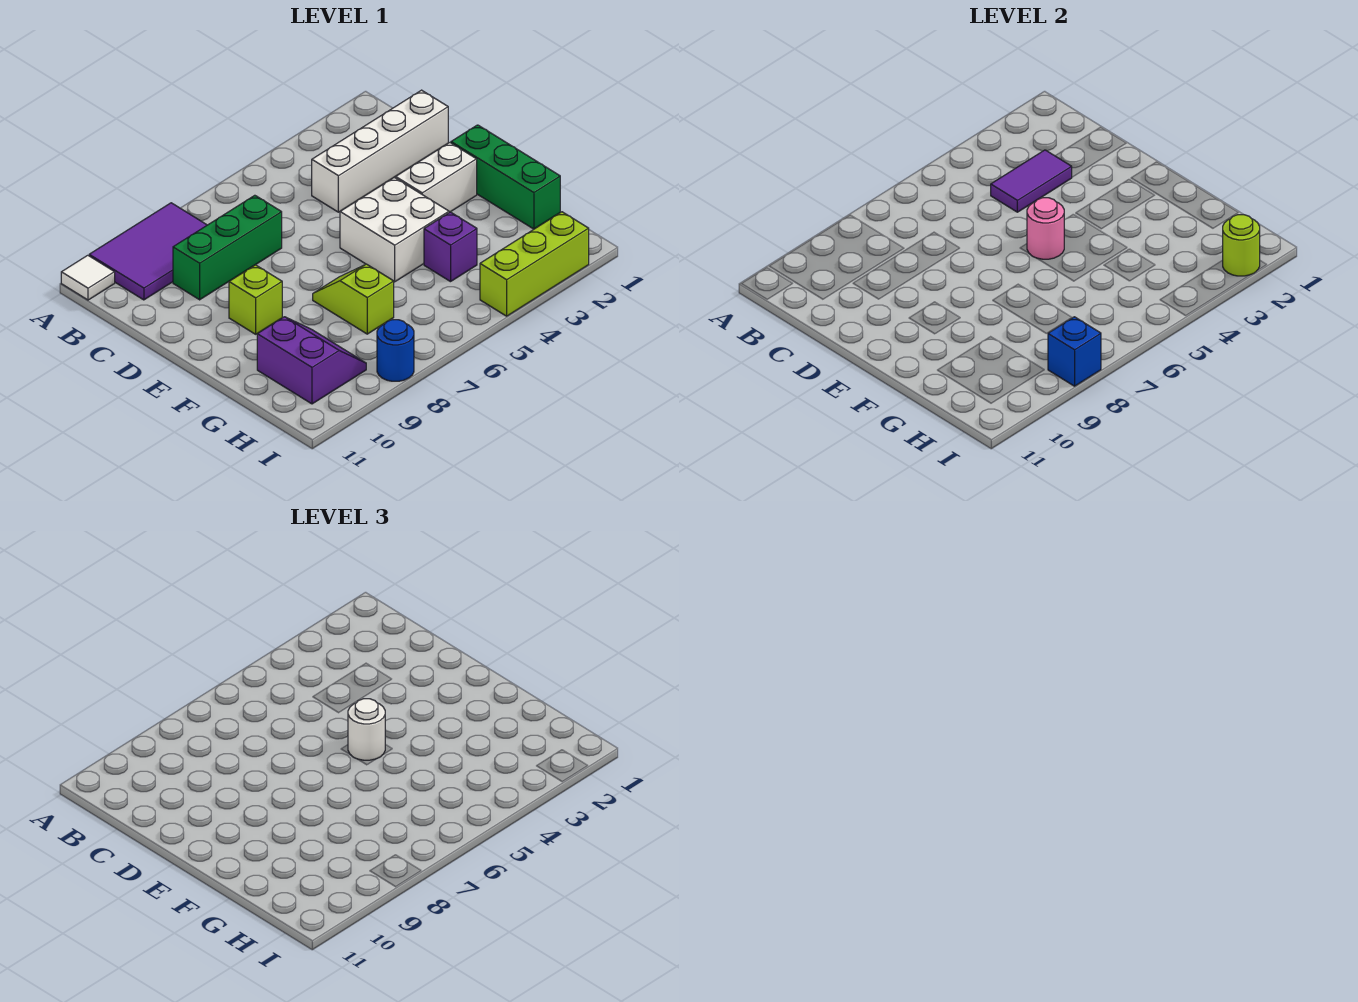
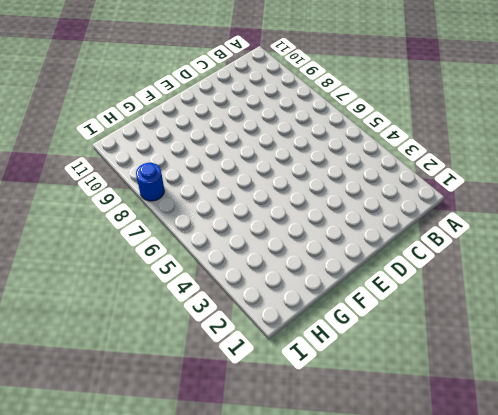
none -> purple 2x3 tile [89,203,207,300]
none -> white 1x1 tile [61,255,115,300]
none -> white 1x4 brick [312,90,448,212]

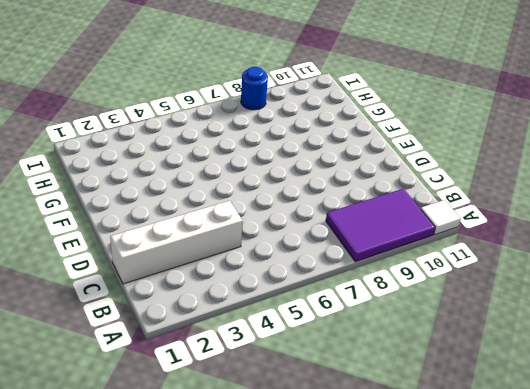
none -> green 1x3 brick [173,195,282,300]
none -> green 1x3 brick [451,125,560,229]
none -> white 1x2 brick [396,143,477,212]

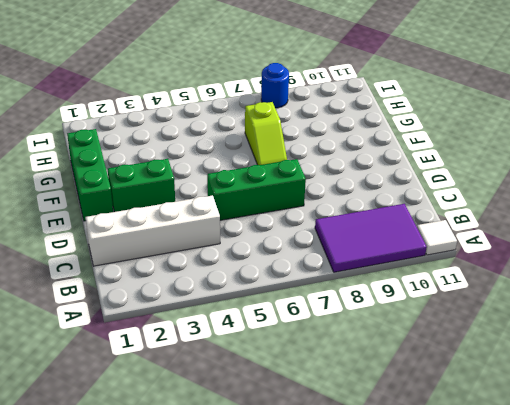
green 1x3 brick [207,159,306,220] -> green 1x3 brick moved to [173,195,282,300]
green 1x2 brick [108,159,175,212] -> white 1x2 brick [396,143,477,212]
none -> white 2x2 brick [340,177,449,282]
none -> lime 1x1 brick [229,265,282,334]
none -> purple 1x1 brick [424,212,477,282]

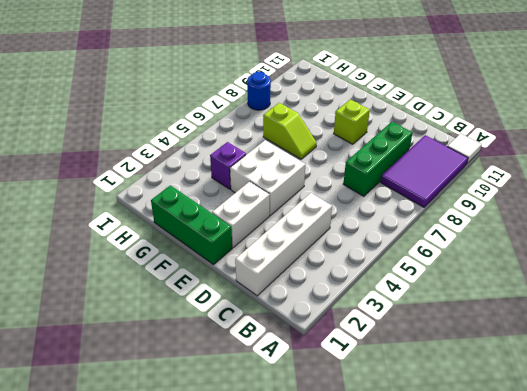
none -> purple 2x2 slope [257,317,366,404]
none -> lime 1x3 brick [480,212,589,316]
none -> purple 1x2 tile [991,150,1072,212]

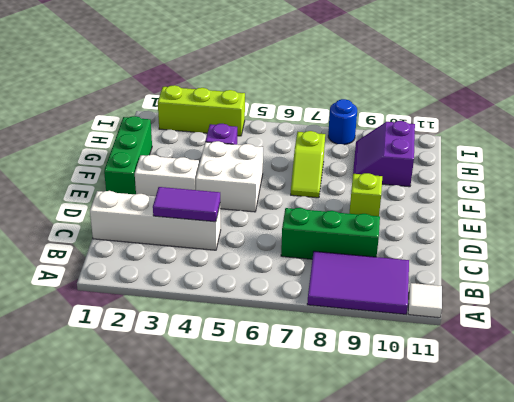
none -> pink 1x1 round brick [1027,198,1064,259]
none -> lime 1x1 round brick [1223,215,1260,276]
none -> blue 1x1 brick [1048,317,1101,386]

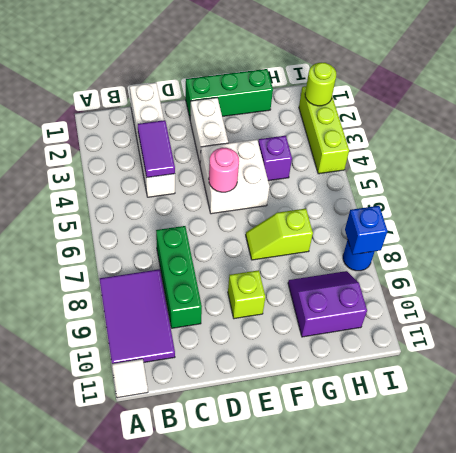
none -> white 1x1 round brick [348,699,385,760]

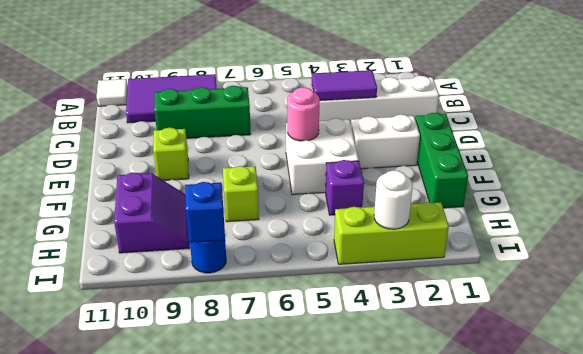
white 1x1 round brick [374,171,413,229] -> white 1x1 round brick moved to [348,699,385,760]
none -> lime 1x1 round brick [1223,215,1260,276]

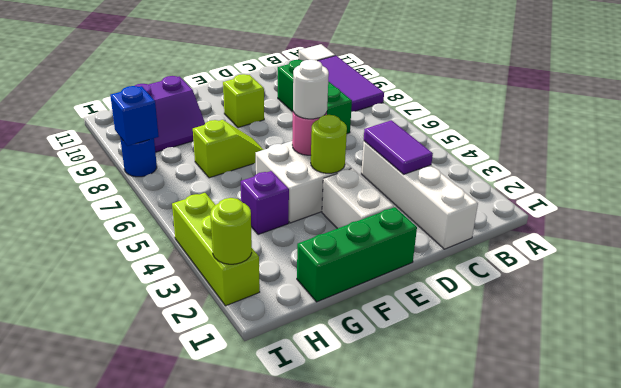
lime 1x1 round brick [311,115,347,173] -> none

